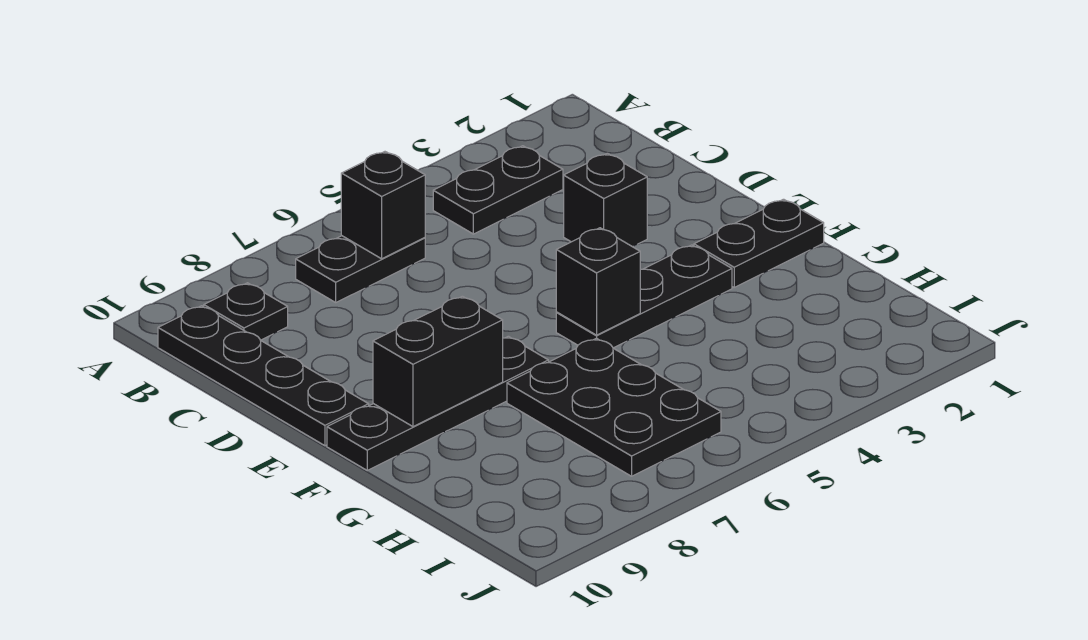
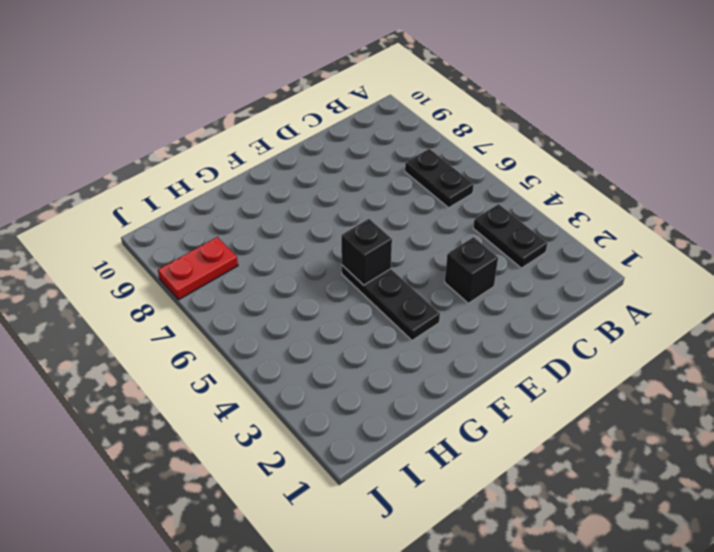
red 1x2 plate [158,237,238,300] -> none
none -> black 1x1 plate [204,283,288,340]
none -> black 1x4 plate [158,306,369,446]
none -> black 1x2 plate [694,199,824,287]

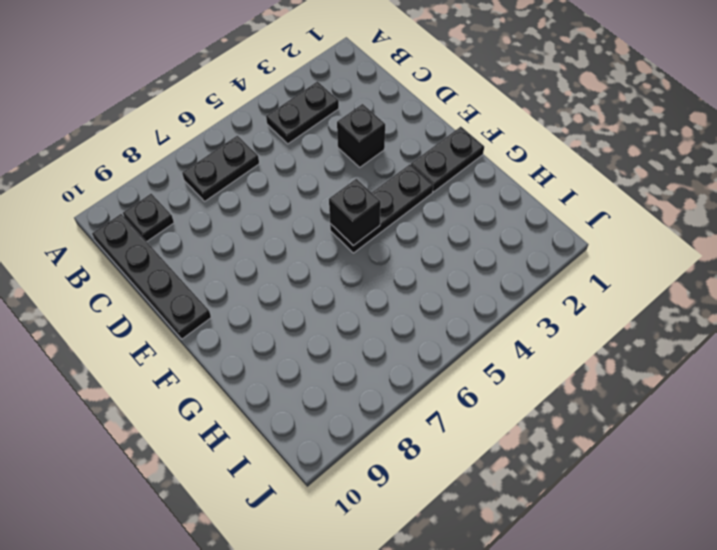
none -> black 1x4 plate [327,336,548,470]
none -> black 2x3 plate [507,338,721,476]
none -> black 1x1 brick [341,152,425,259]

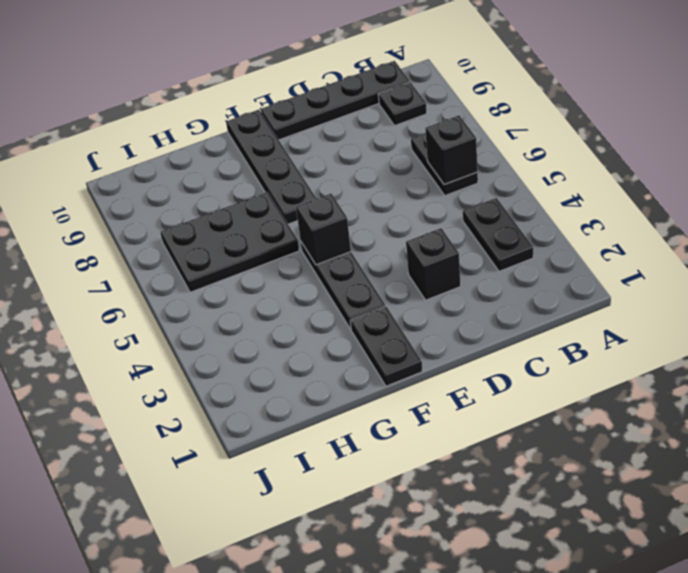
none -> black 1x2 brick [373,296,503,427]

